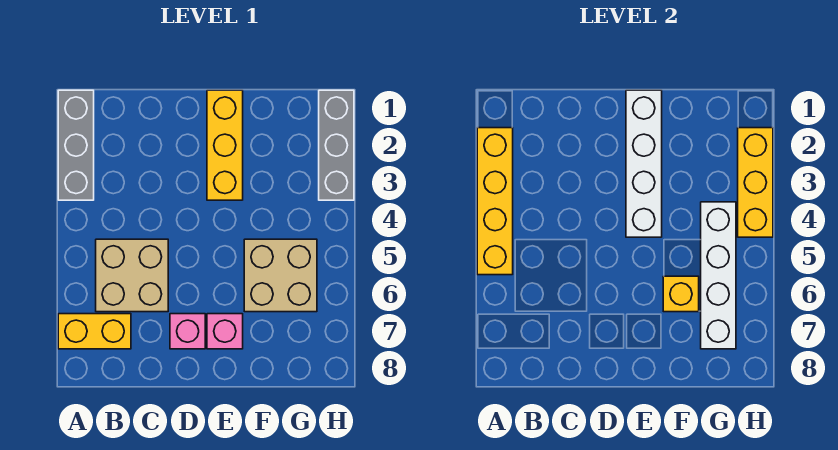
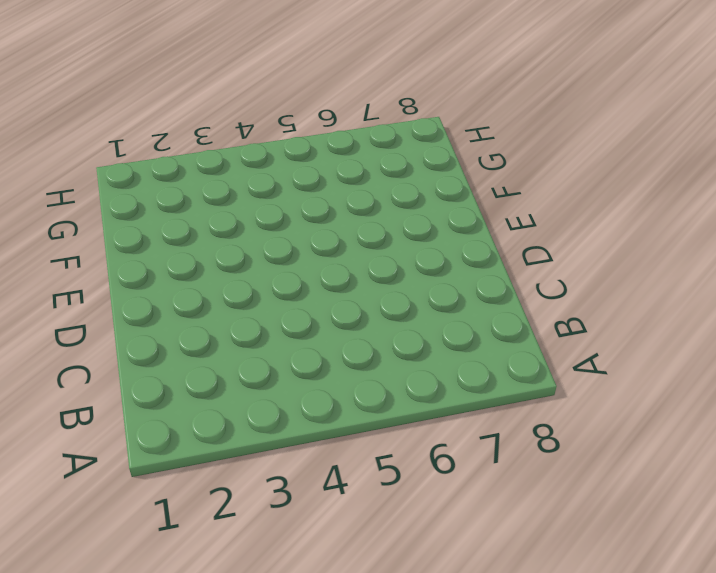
none -> grey 1x3 brick [58,90,94,200]
none -> yellow 1x2 brick [58,314,131,349]
none -> tan 2x2 brick [96,239,168,312]

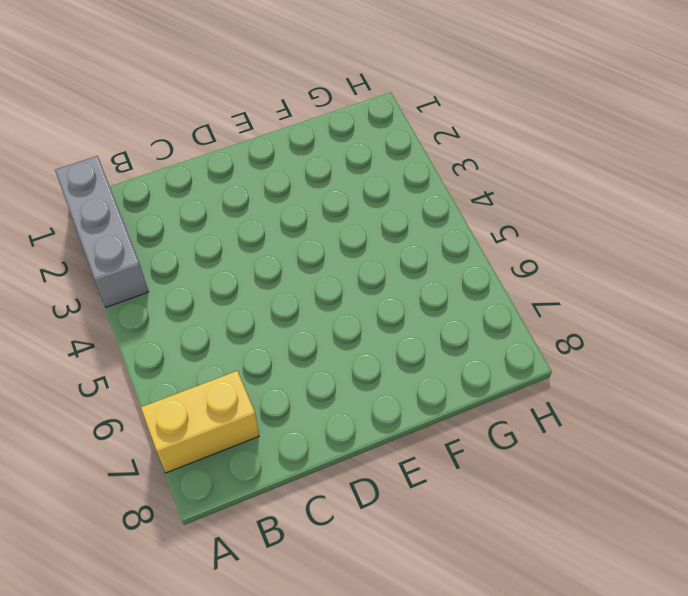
none -> tan 2x2 brick [96,239,168,312]
none -> pink 1x1 brick [170,314,205,349]
none -> yellow 1x3 brick [207,90,243,200]

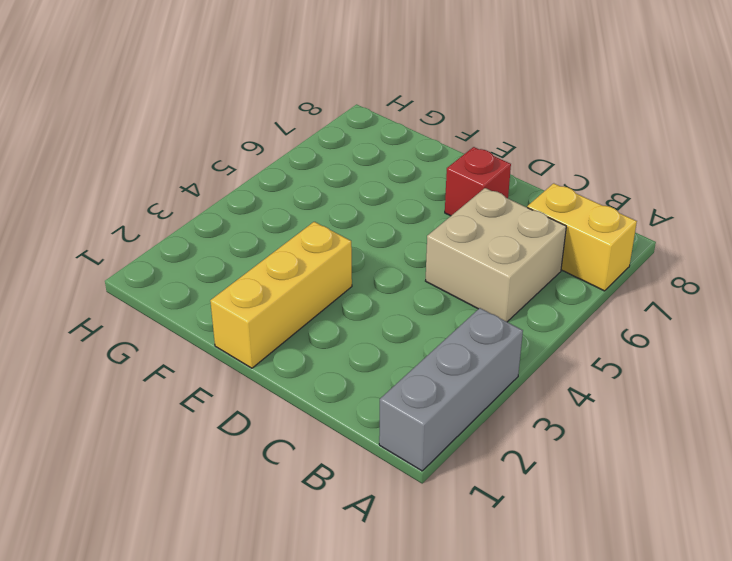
red 1x1 brick [445,147,511,216] -> pink 1x1 brick [170,314,205,349]
none -> pink 1x1 brick [207,314,243,349]
none -> tan 2x2 brick [244,239,317,312]
none -> grey 1x3 brick [319,90,354,200]

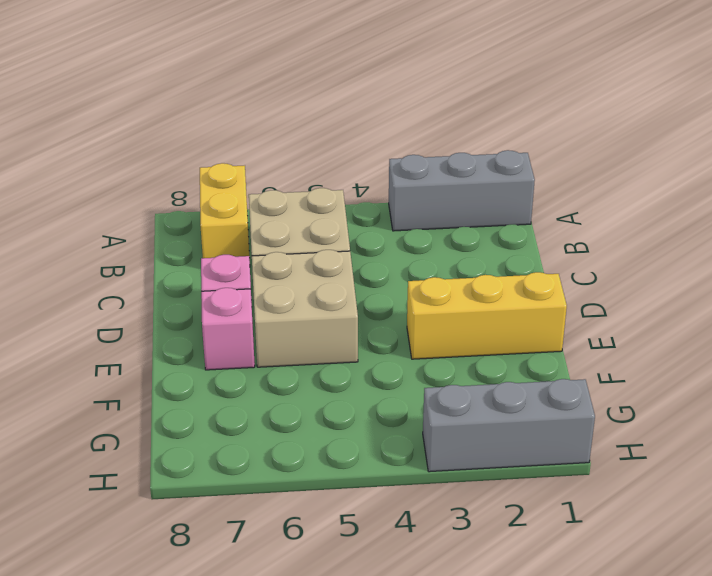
tan 2x2 brick [252,250,358,367] -> tan 2x2 brick moved to [244,239,317,312]
none -> yellow 1x4 brick [477,128,513,275]
none -> white 1x4 brick [626,90,662,237]
none -> yellow 1x1 brick [663,276,699,312]

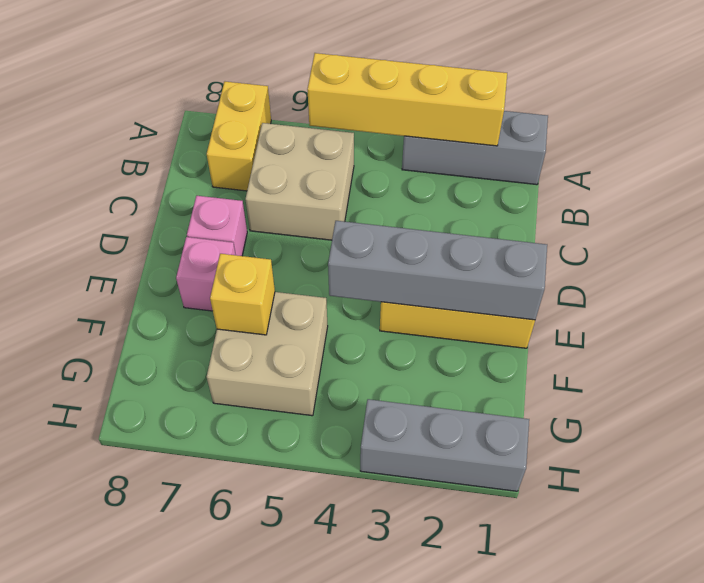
grey 1x4 brick [328,221,547,320] -> white 1x4 brick [626,90,662,237]
none -> white 1x4 brick [701,202,736,349]
none -> yellow 1x3 brick [738,128,773,237]

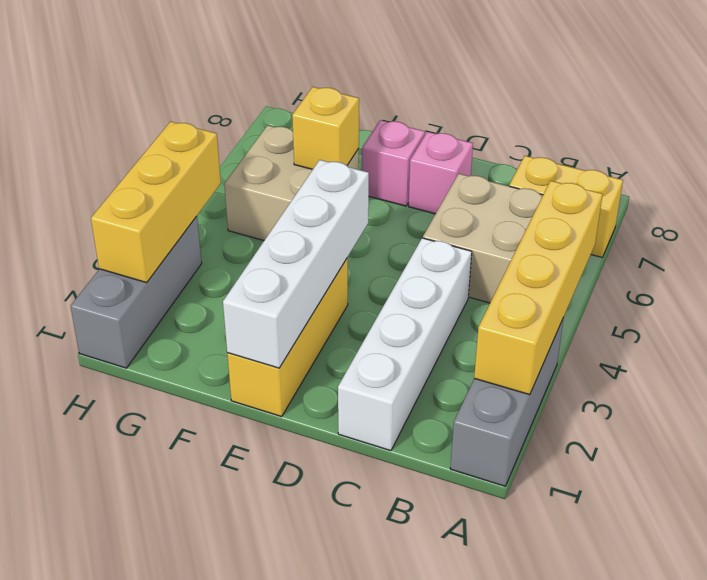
white 1x4 brick [338,238,472,451] -> white 1x4 brick moved to [701,202,736,349]

